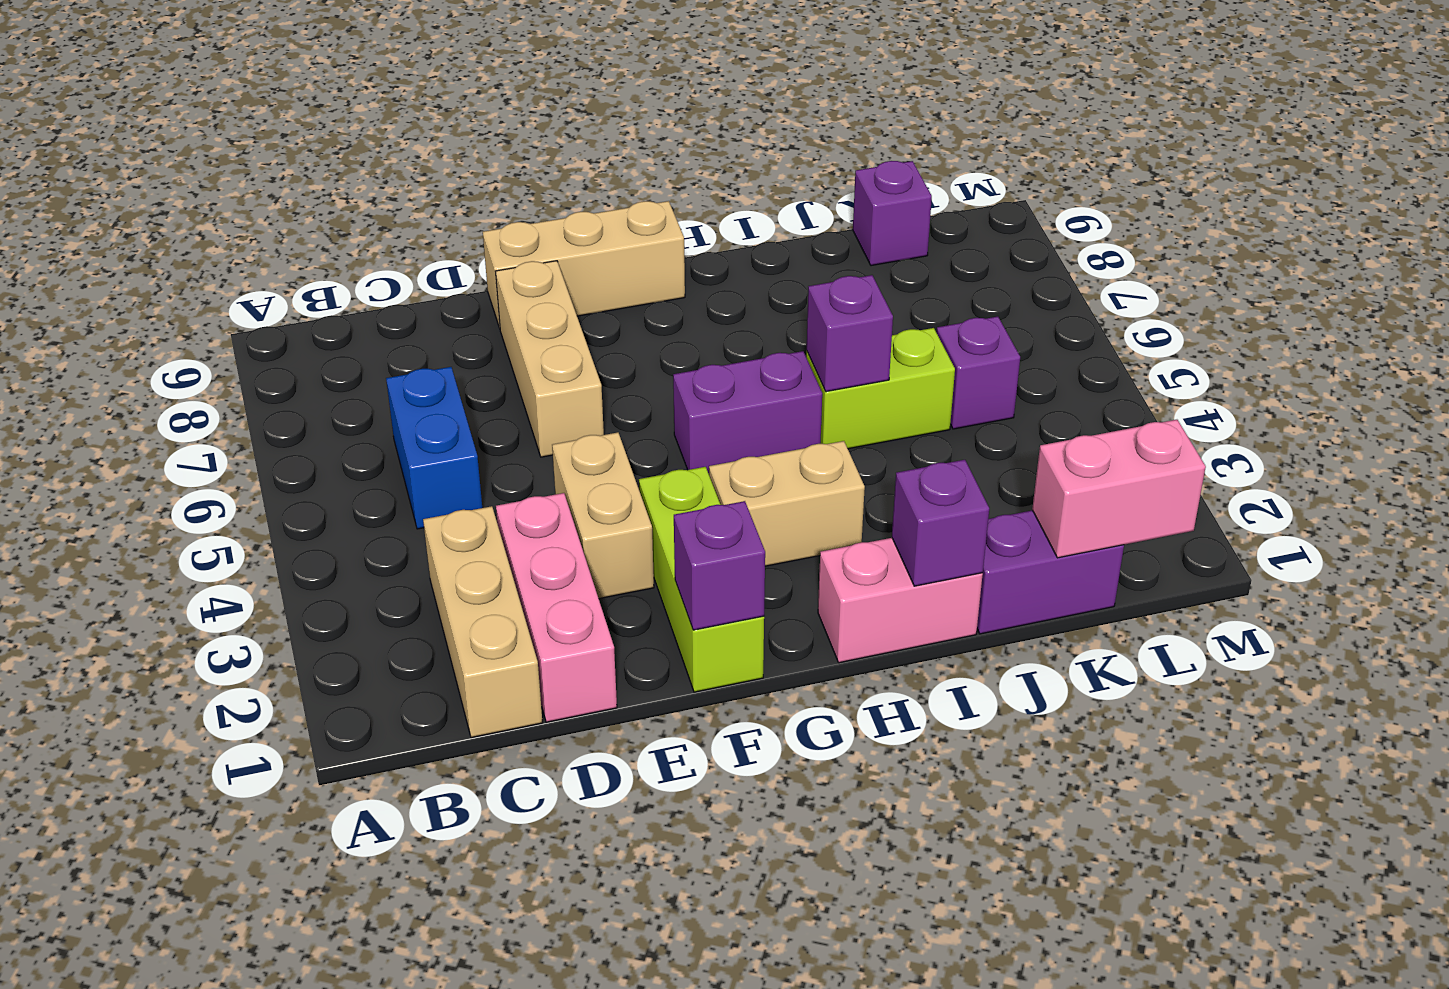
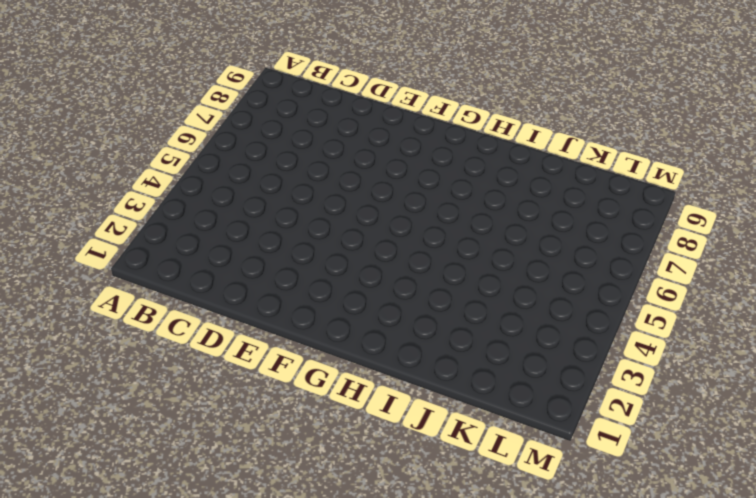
none -> tan 1x3 brick [423,506,543,738]
none -> blue 1x2 brick [386,367,482,529]
none -> pink 1x3 brick [496,493,617,722]

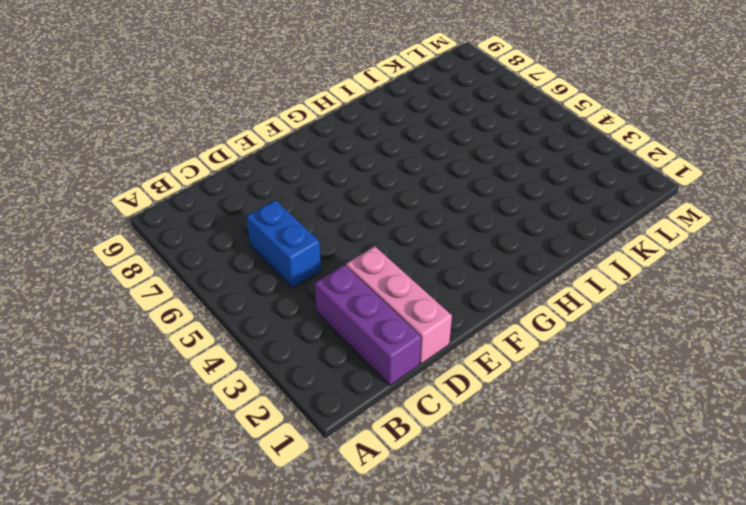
purple 1x3 brick [315,265,421,385] -> tan 1x3 brick [423,506,543,738]
none -> tan 1x2 brick [552,432,654,599]
none -> tan 1x3 brick [496,261,604,457]
none -> tan 1x3 brick [483,201,685,328]

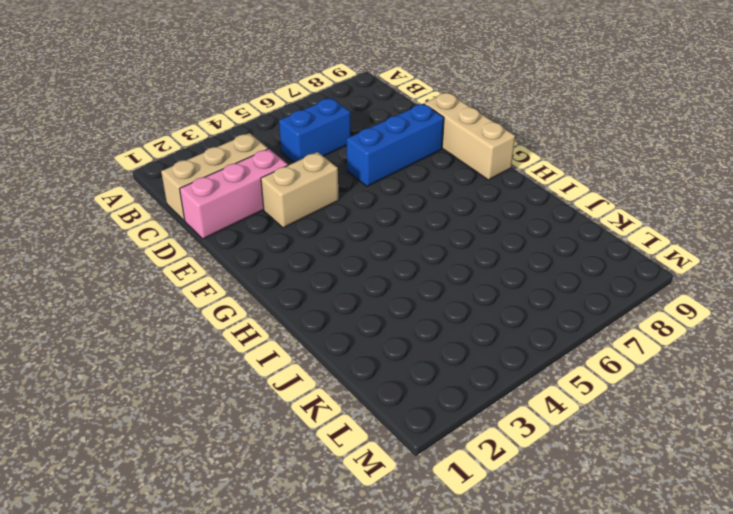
blue 1x3 brick [347,104,444,186] -> tan 1x3 brick [496,261,604,457]
none -> lime 1x3 brick [639,467,764,692]
none -> tan 1x2 brick [709,441,865,566]
none -> purple 1x2 brick [673,351,822,474]

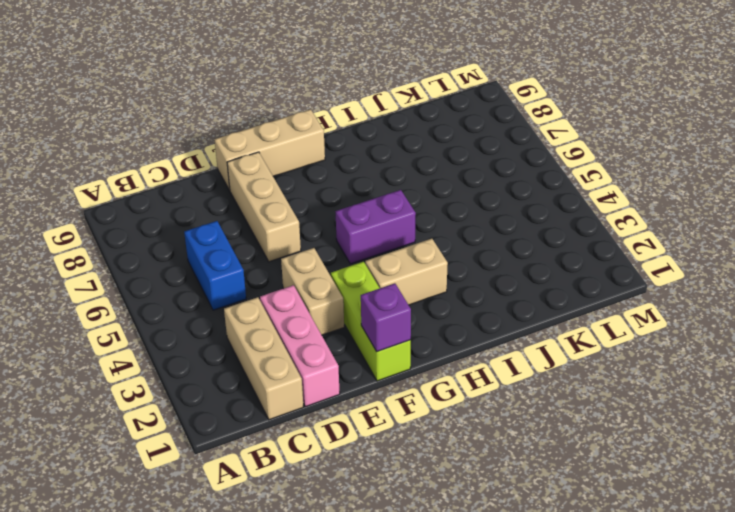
none -> pink 1x2 brick [818,538,983,663]
none -> lime 1x2 brick [806,328,955,449]
none -> purple 1x2 brick [977,510,1124,634]

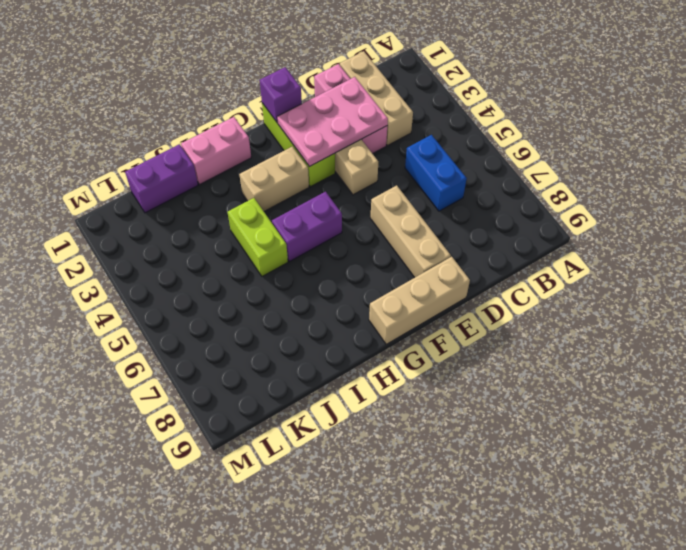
pink 2x3 plate [277,77,388,167] -> none
lime 1x2 brick [228,198,288,276] -> lime 1x2 brick turned to [806,328,955,449]
none -> purple 1x1 brick [937,317,1020,429]
none -> purple 1x1 brick [853,161,932,266]
none -> purple 1x1 brick [892,460,989,586]

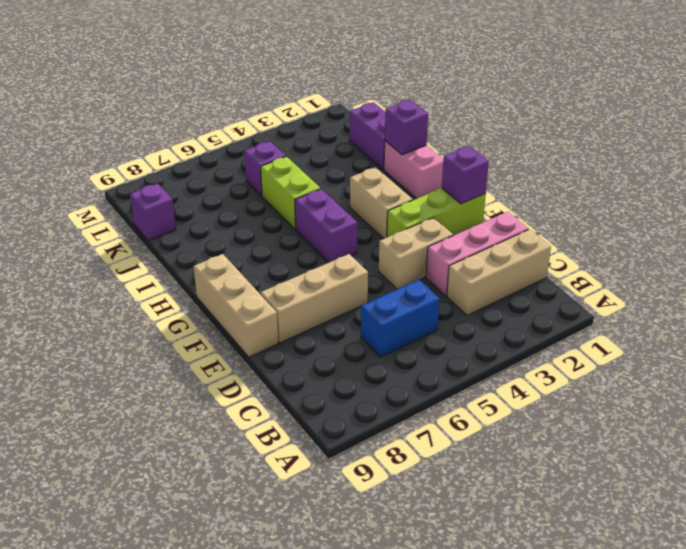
none -> purple 1x1 brick [807,275,893,392]
none -> pink 1x2 brick [1032,420,1206,558]

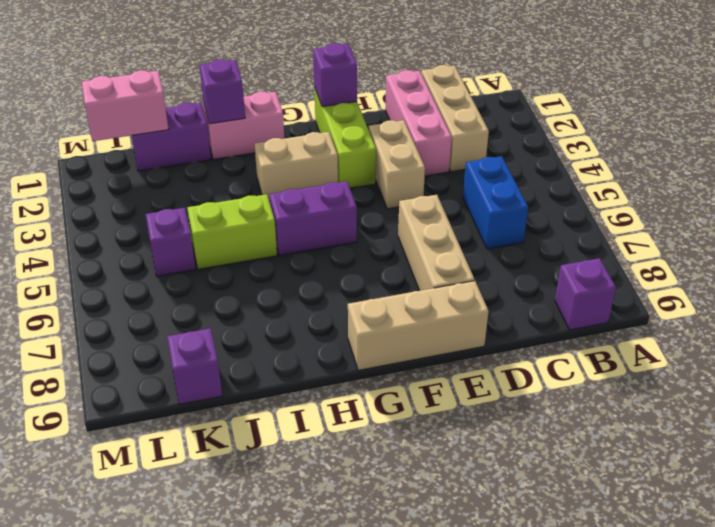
purple 1x1 brick [555,258,616,330] -> purple 1x1 brick moved to [807,275,893,392]

